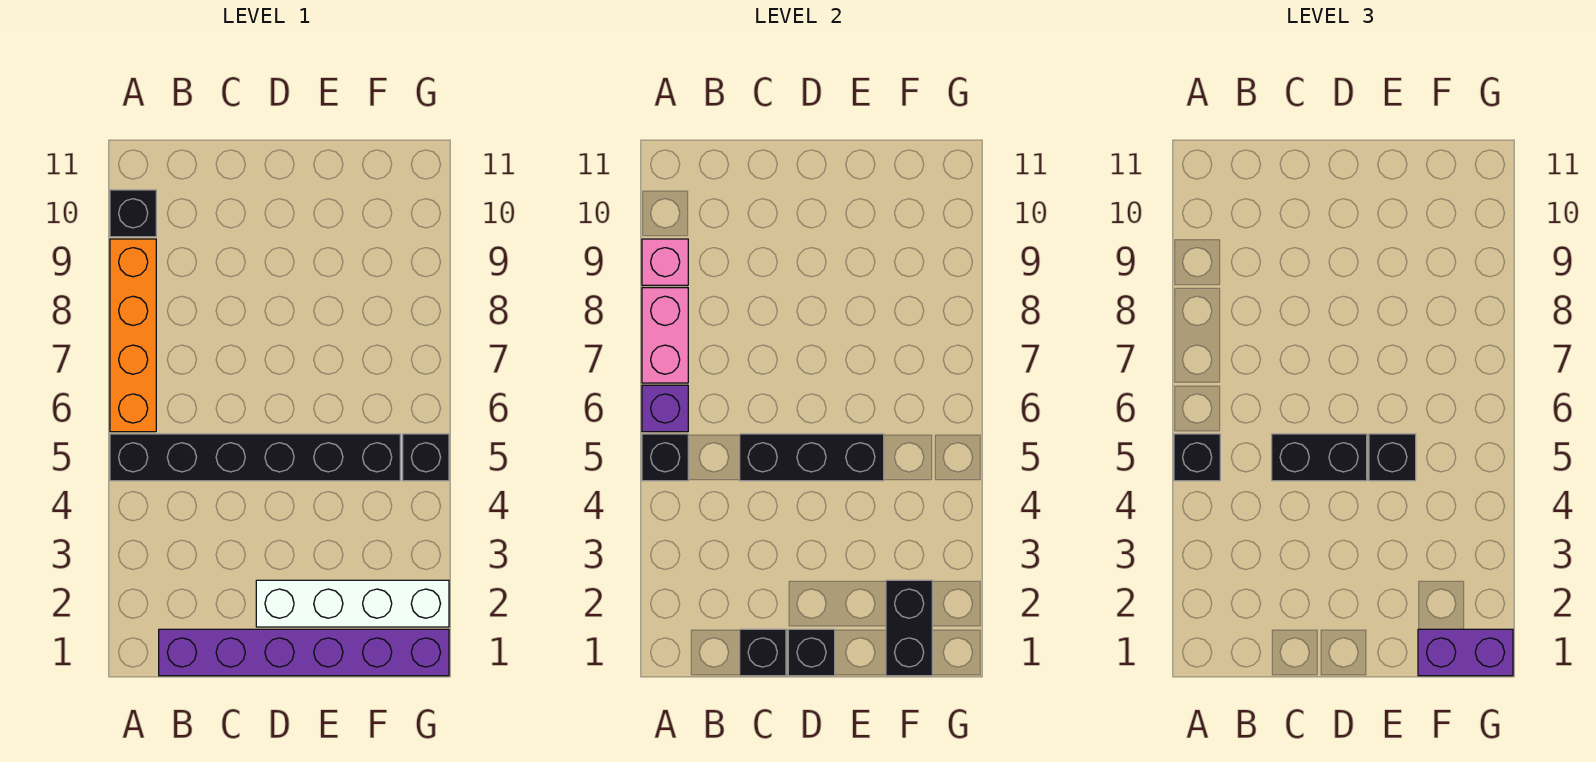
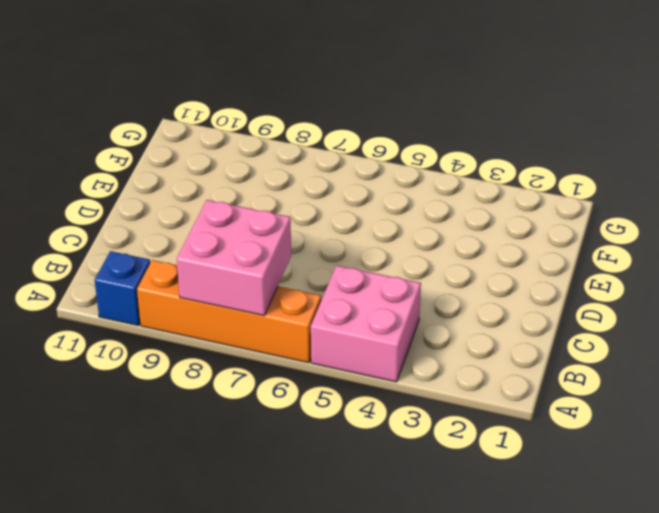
pink 2x2 brick [311,265,421,382] -> black 1x6 brick [110,434,400,481]
pink 2x2 brick [177,200,291,315] -> pink 1x2 brick [642,288,688,383]
blue 1x1 brick [95,251,150,326] -> black 1x1 brick [110,190,156,237]
none -> purple 1x6 brick [159,629,449,676]
none -> white 1x4 brick [256,580,449,627]
none -> black 1x1 brick [403,434,449,481]

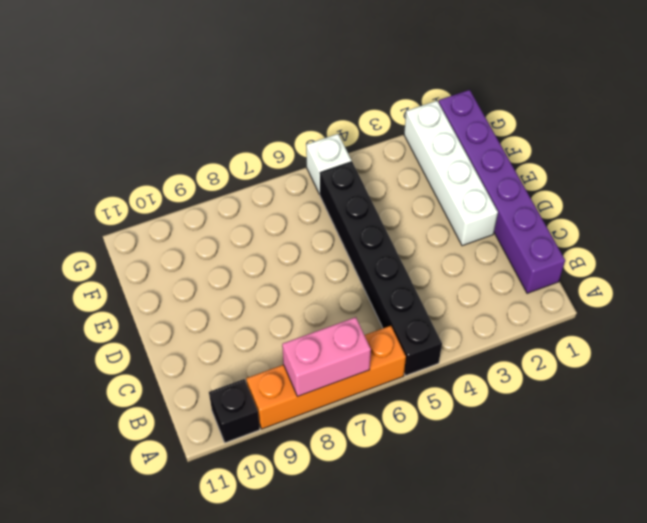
white 1x1 brick [306,134,352,194] -> black 1x1 brick [403,434,449,481]
none -> black 1x1 brick [642,434,688,481]
none -> purple 1x1 brick [642,385,688,432]
none -> pink 1x1 brick [642,239,688,285]

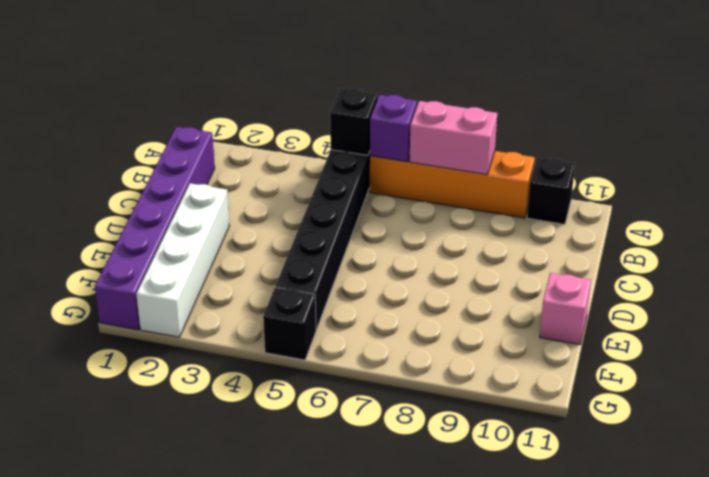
pink 1x1 brick [540,273,591,345] -> pink 1x1 brick moved to [642,239,688,285]
none -> black 1x1 brick [740,629,786,676]
none -> black 1x3 brick [740,434,884,481]
none -> black 1x1 brick [788,629,835,676]

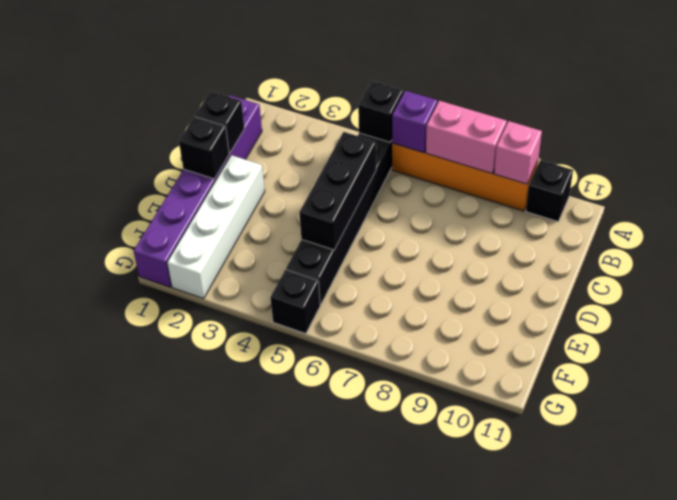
none -> black 1x2 brick [886,580,932,676]
none -> black 1x1 brick [1174,434,1220,481]
none -> black 1x2 brick [1272,434,1367,481]

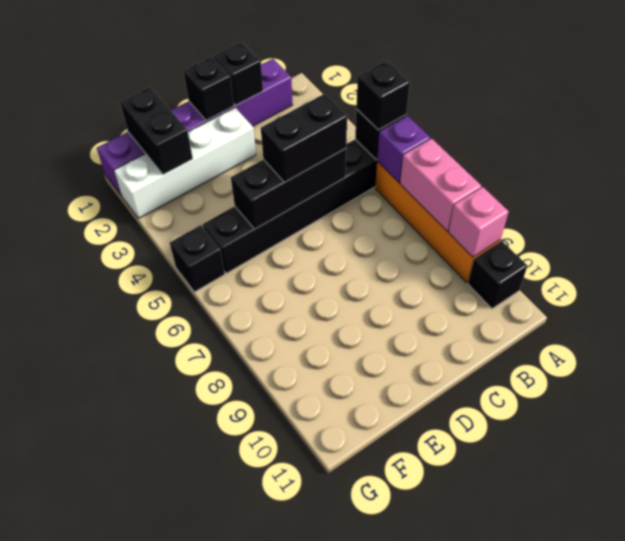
none -> black 1x1 brick [1369,434,1416,481]
none -> purple 1x2 brick [1418,629,1513,676]

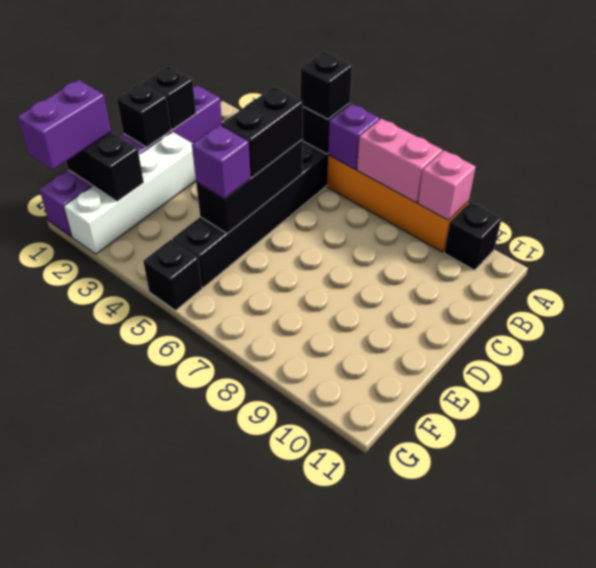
purple 1x1 brick [192,125,251,199] -> black 1x1 brick [1369,434,1416,481]

